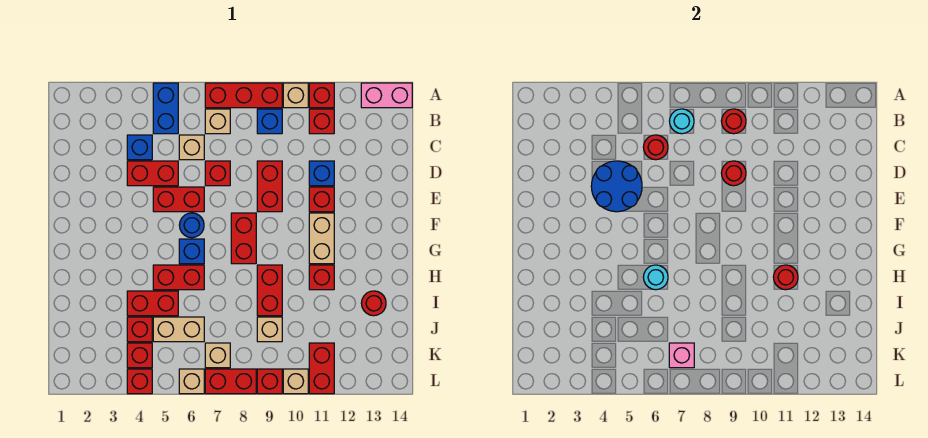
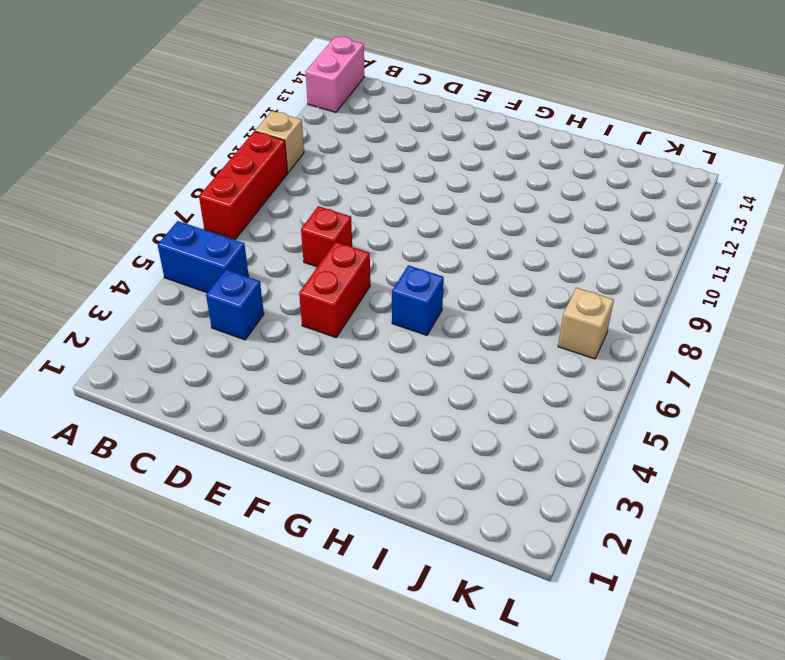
none -> red 1x1 brick [309,83,334,108]
none -> tan 1x1 brick [205,109,230,134]
none -> blue 1x1 brick [257,109,282,134]
none -> red 1x1 brick [309,109,334,134]

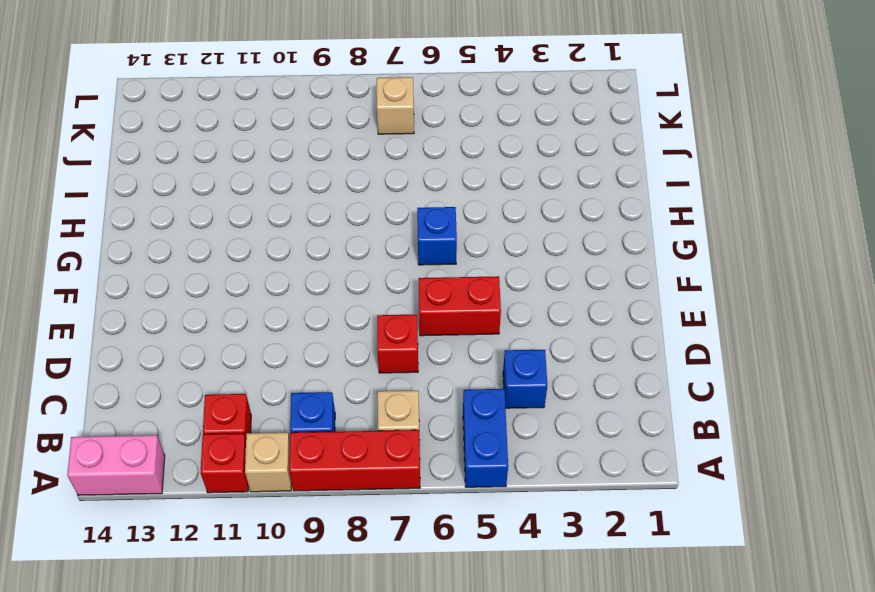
none -> tan 1x1 brick [179,135,204,160]
none -> red 1x2 brick [127,161,178,186]
none -> red 1x2 brick [257,161,282,212]
none -> blue 1x1 brick [309,161,334,186]

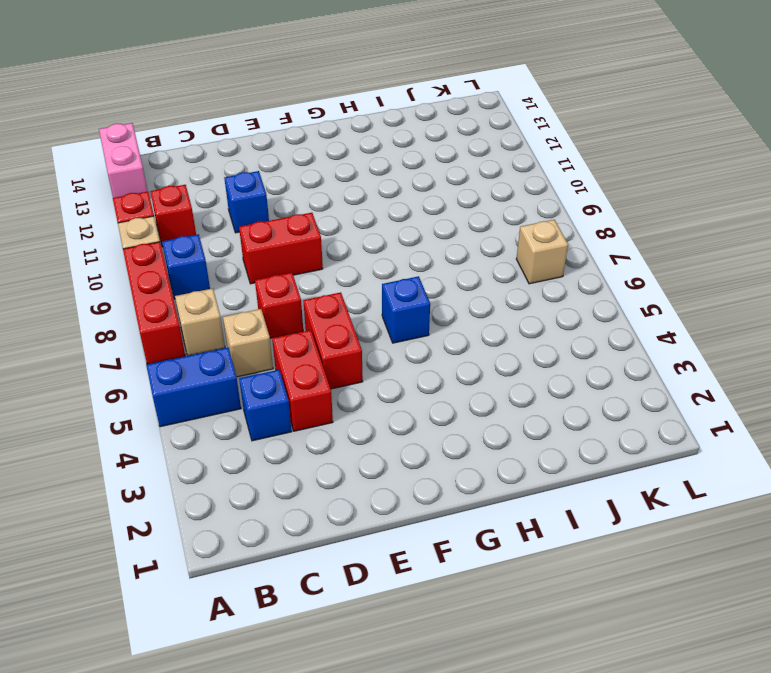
none -> red 1x1 brick [309,187,334,212]
none -> blue 1x1 round brick [179,213,204,238]
none -> red 1x2 brick [231,213,256,264]
none -> tan 1x2 brick [309,213,334,264]

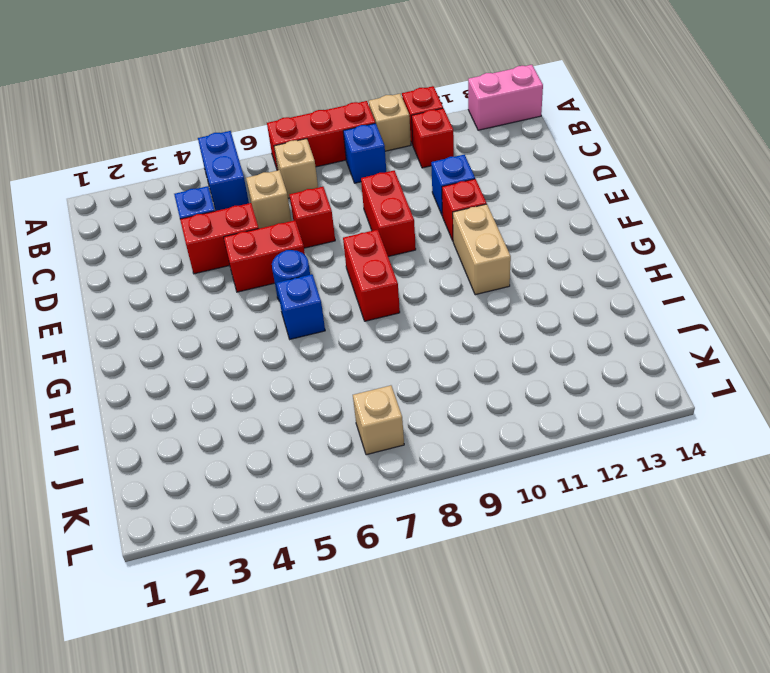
none -> red 1x2 brick [153,265,204,290]
none -> red 1x2 brick [257,265,282,316]
none -> red 1x1 brick [309,265,334,290]
none -> red 1x2 brick [127,291,178,316]

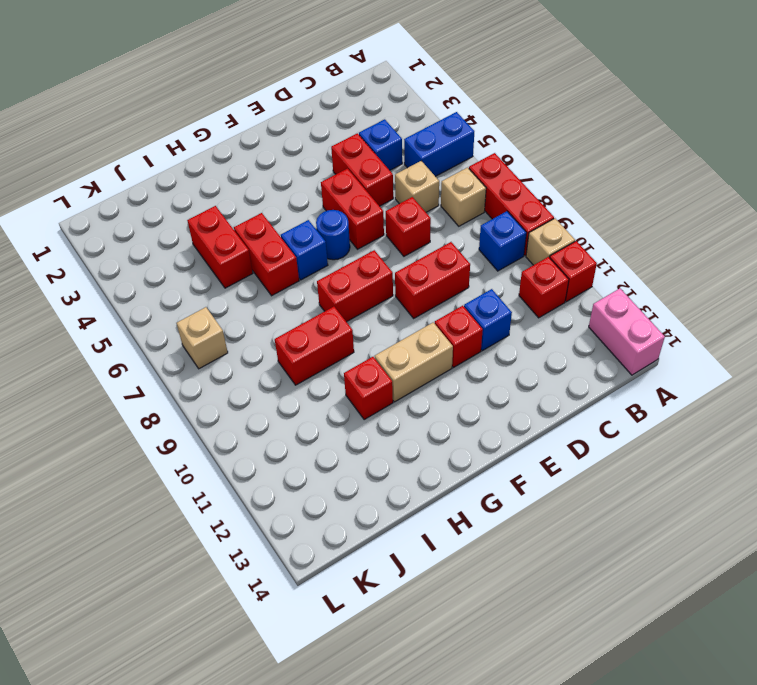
none -> red 1x1 round brick [361,291,386,316]
none -> red 1x1 brick [127,317,152,342]
none -> tan 1x2 brick [153,317,204,342]
none -> tan 1x1 brick [257,317,282,342]

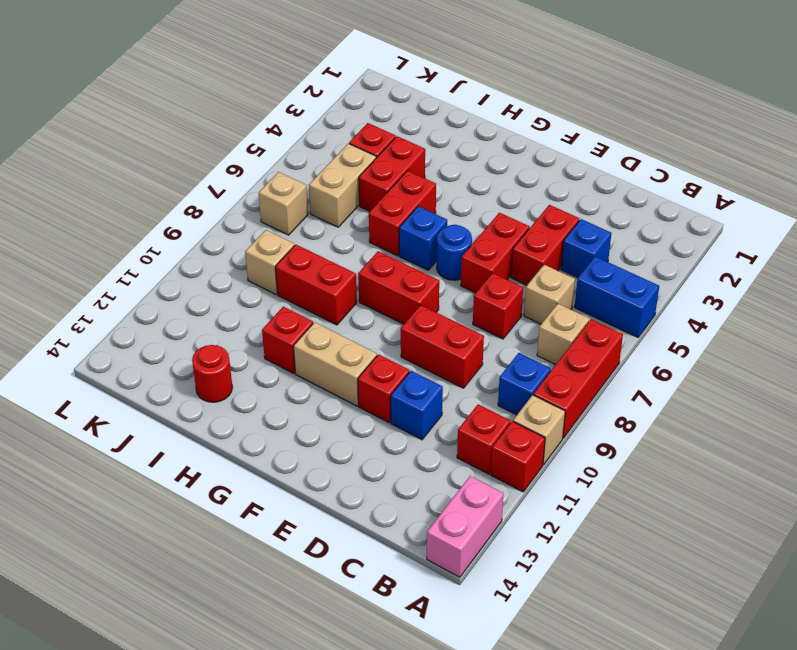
none -> red 1x1 brick [127,343,152,368]
none -> red 1x2 brick [309,343,334,394]
none -> red 1x1 brick [127,369,152,394]
none -> tan 1x1 brick [179,369,204,394]

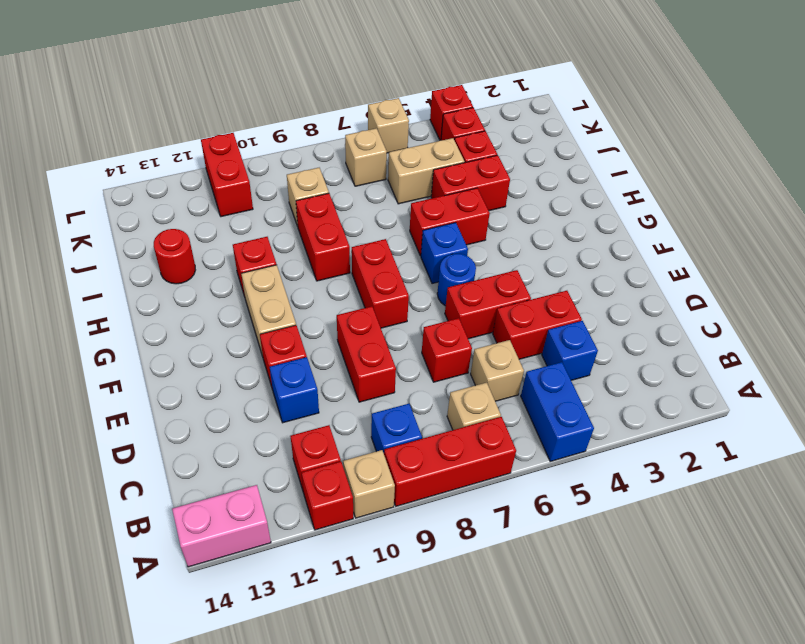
none -> red 1x2 brick [205,369,256,394]
none -> red 1x1 brick [257,369,282,394]
none -> tan 1x1 brick [283,369,308,394]
none -> cyan 1x1 round brick [669,109,694,134]

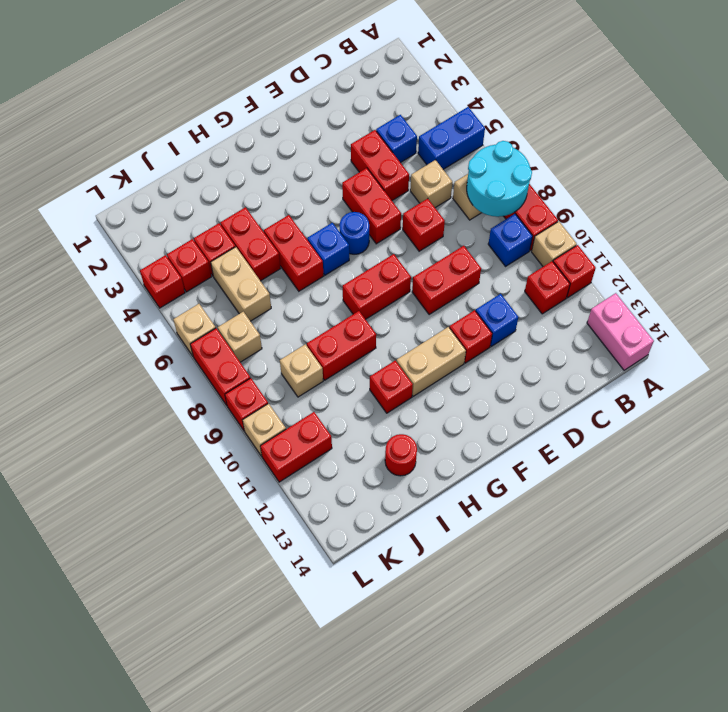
cyan 2x2 round brick [467,141,532,217] -> cyan 1x1 round brick [669,109,694,134]
none -> red 1x1 round brick [721,109,746,134]
none -> red 1x1 round brick [643,135,668,160]
none -> blue 2x2 round brick [591,161,642,212]
none -> red 1x1 round brick [721,161,746,186]

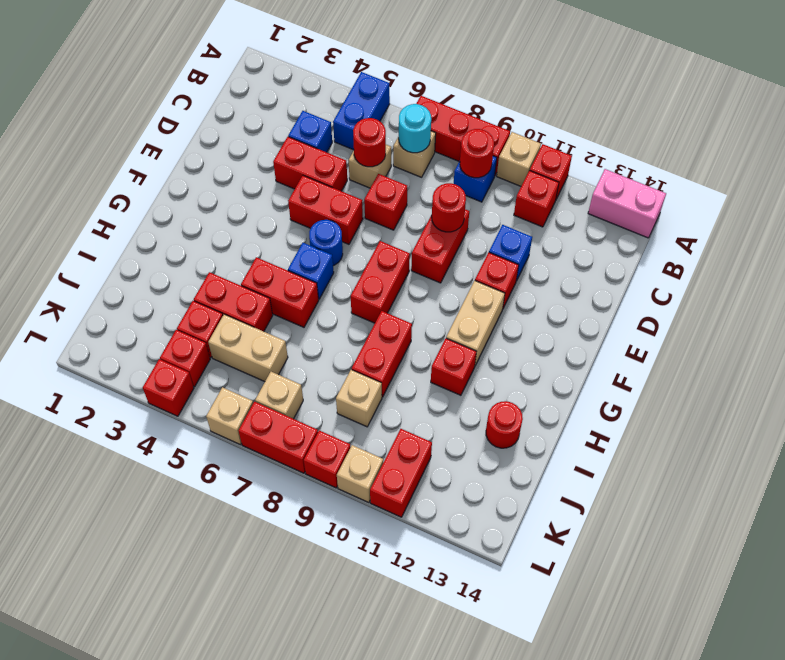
none -> blue 2x2 round brick [591,161,642,212]
none -> cyan 1x1 round brick [643,265,668,290]
none -> red 1x1 round brick [773,265,798,290]
none -> pink 1x1 brick [669,343,694,368]

